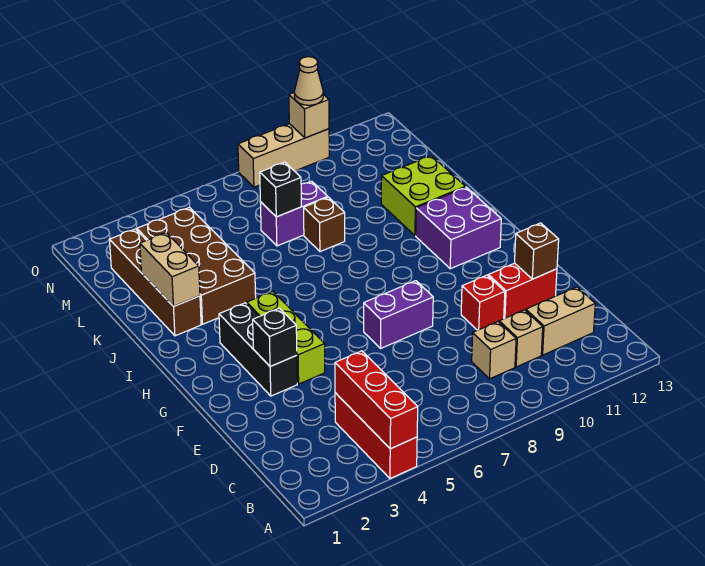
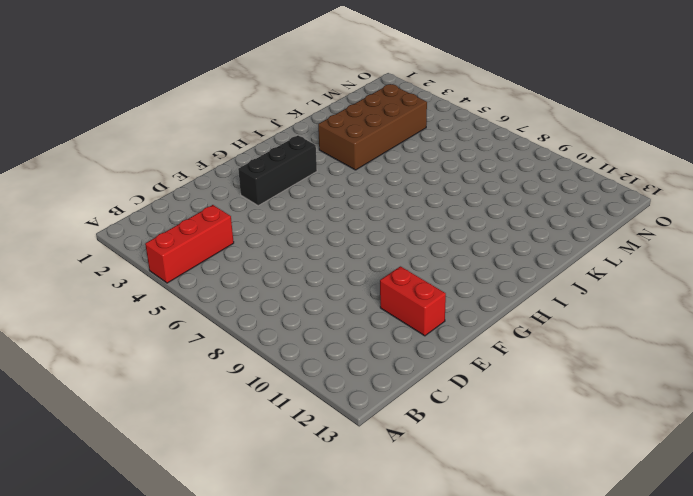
none -> tan 1x1 brick [472,322,516,379]
none -> tan 1x1 brick [499,310,543,367]
none -> tan 1x2 brick [526,287,595,355]

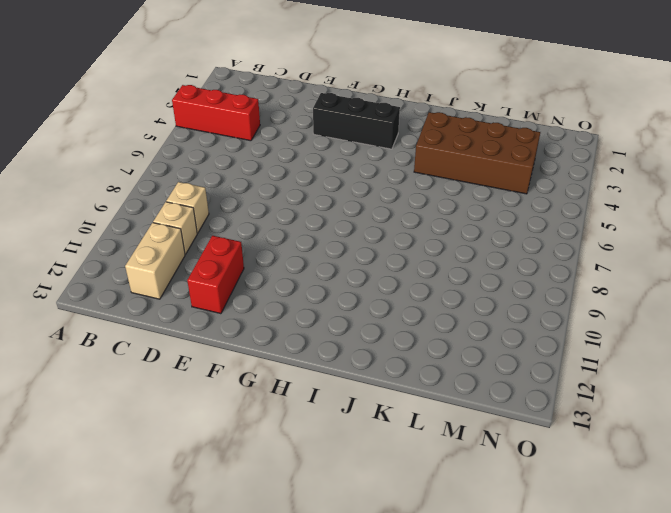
none -> red 1x1 brick [461,275,505,330]
none -> lime 1x3 brick [247,291,325,384]
none -> purple 1x2 brick [364,281,433,348]

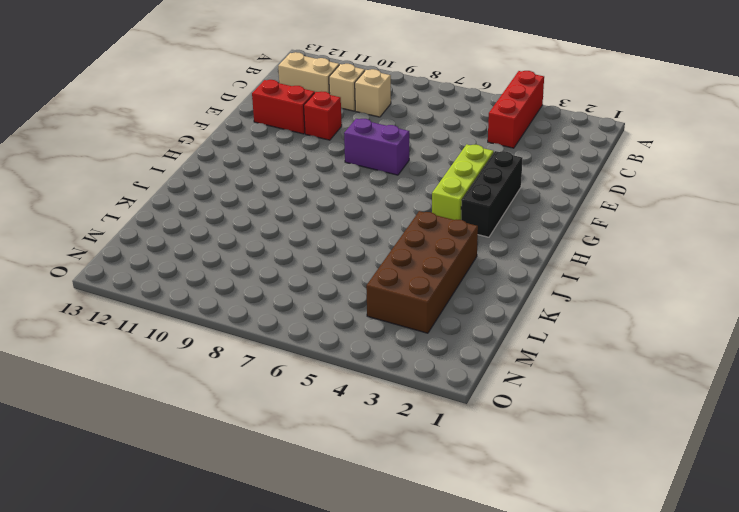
none -> purple 2x2 brick [416,187,501,269]
none -> brown 1x4 brick [110,229,201,336]
none -> lime 2x2 brick [381,156,465,236]

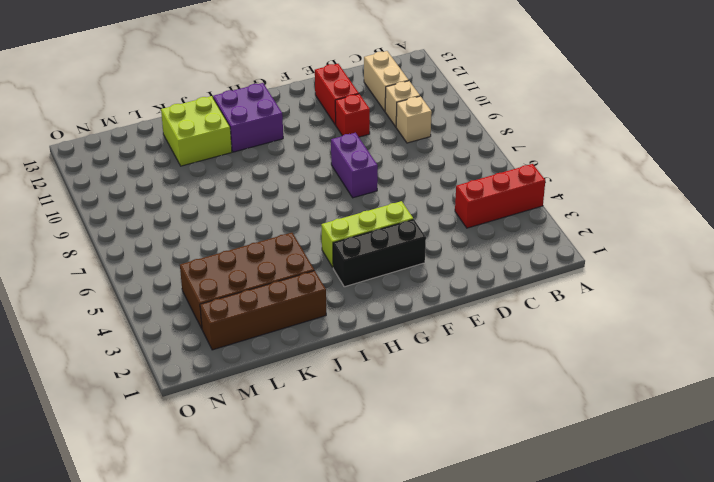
none -> brown 1x1 brick [304,197,345,252]
none -> purple 1x2 brick [260,181,328,246]
none -> tan 1x3 brick [238,124,329,187]

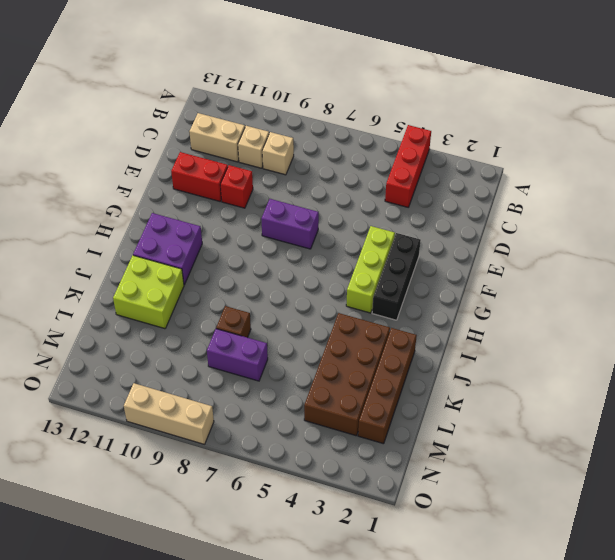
none -> red 1x3 brick [335,351,418,449]
none -> brown 1x1 brick [515,223,559,279]
none -> black 1x1 brick [253,308,297,367]

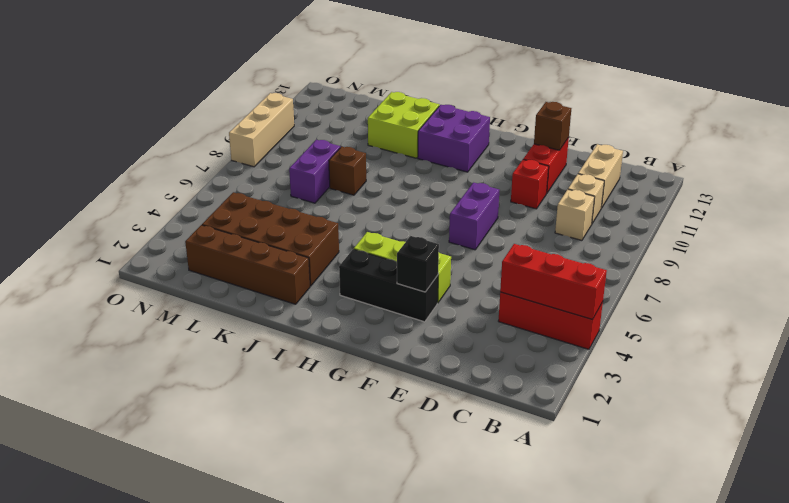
none -> tan 1x2 brick [140,233,200,307]
none -> black 1x1 brick [260,162,301,217]
none -> tan 1x1 brick [289,93,329,138]

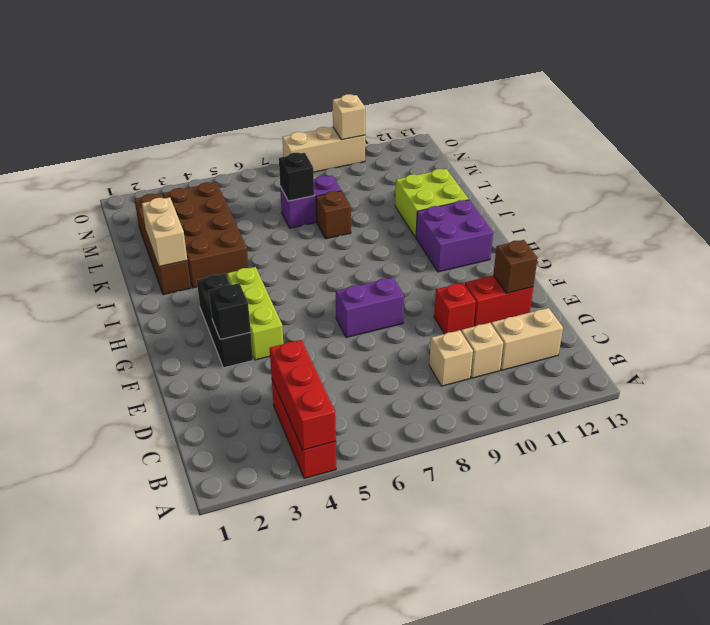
none -> tan 1x1 cone [294,57,323,105]

